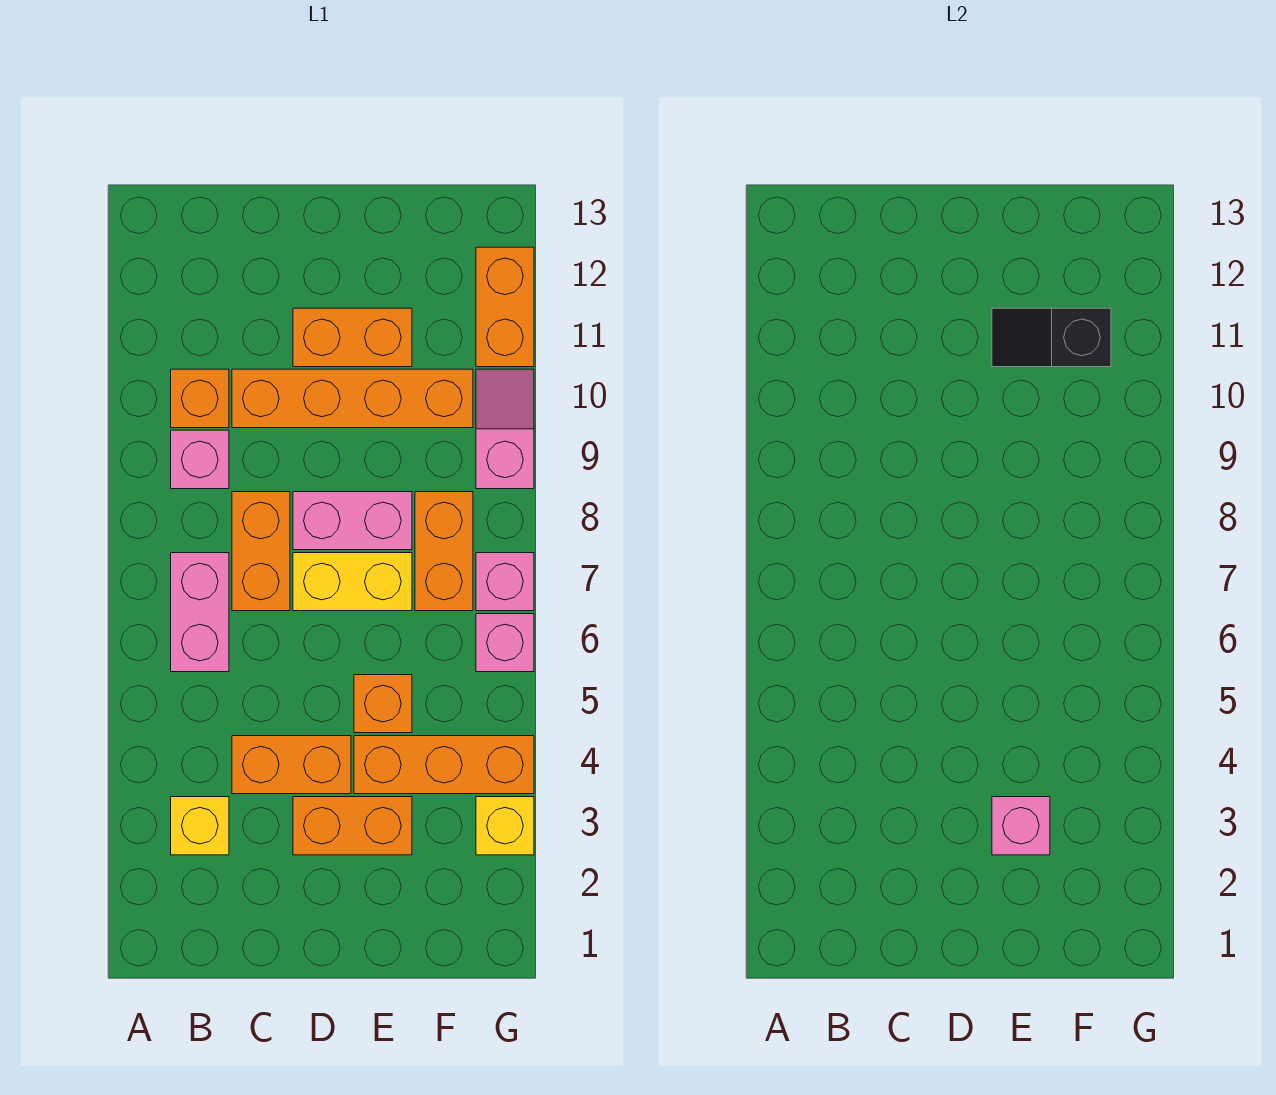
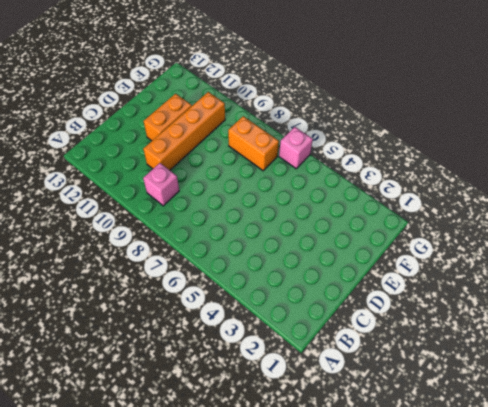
none -> yellow 1x1 brick [171,797,229,855]
none -> pink 1x2 brick [171,553,229,672]
none -> orange 1x1 brick [171,369,229,428]

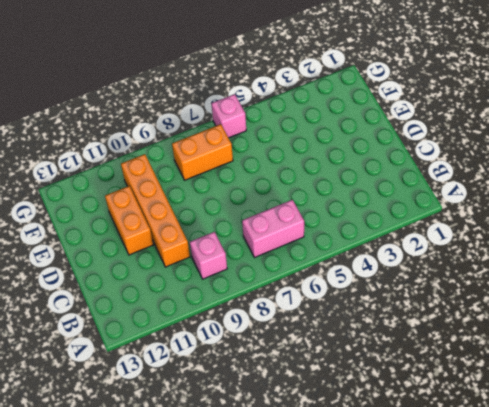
none -> yellow 1x1 brick [171,797,229,855]
none -> orange 1x1 brick [171,369,229,428]
none -> orange 1x2 brick [232,736,351,794]

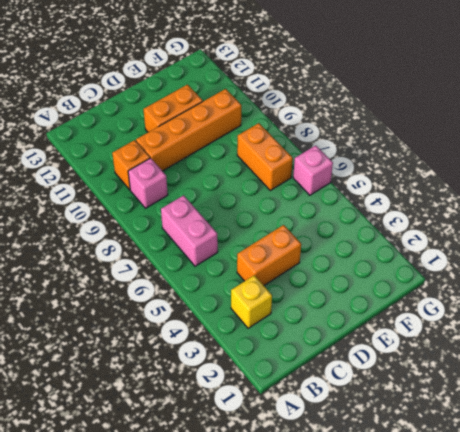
none -> orange 1x2 brick [232,492,290,611]
none -> orange 1x2 brick [293,797,412,855]
none -> yellow 1x2 brick [293,553,412,611]

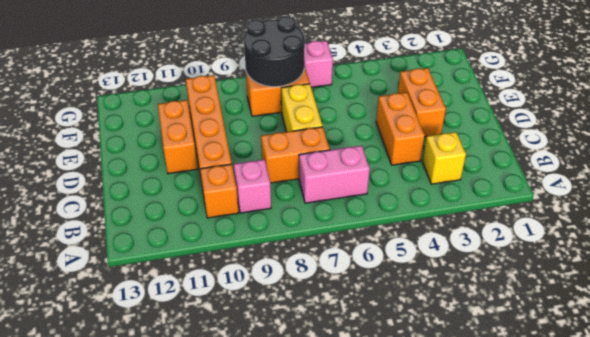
black 2x2 round brick [244,16,305,87] -> none
none -> pink 1x2 brick [293,492,412,550]
none -> orange 1x3 brick [354,736,534,794]
none -> orange 1x1 brick [354,675,412,733]

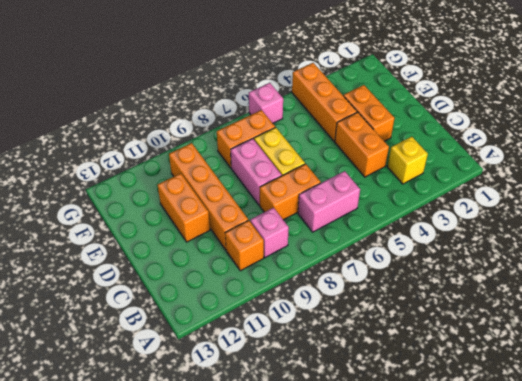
none -> orange 1x1 brick [354,675,412,733]
none -> yellow 1x1 brick [476,797,534,855]
none -> pink 1x1 brick [476,553,534,611]

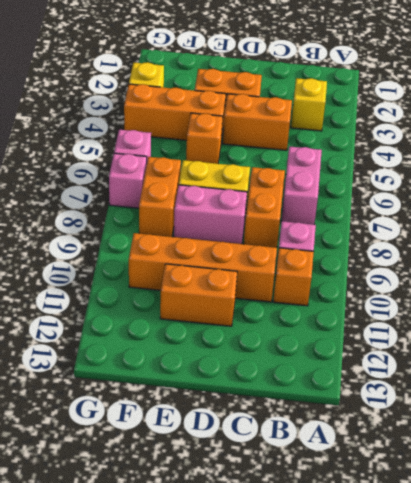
none -> pink 1x2 slope [476,369,534,489]
none -> orange 1x2 brick [476,247,534,367]
none -> pink 1x1 brick [992,797,1050,855]

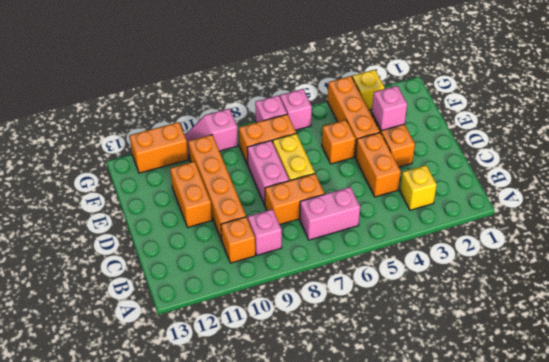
none -> black 1x2 slope [992,308,1111,367]

